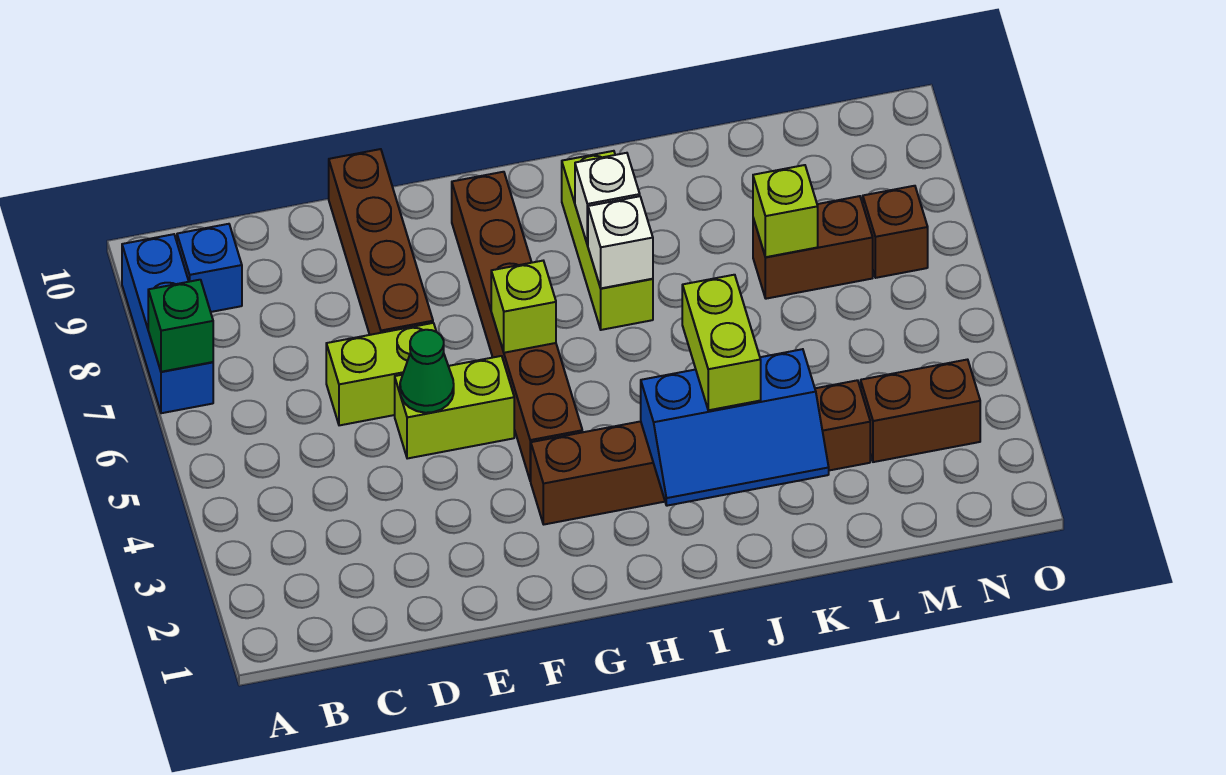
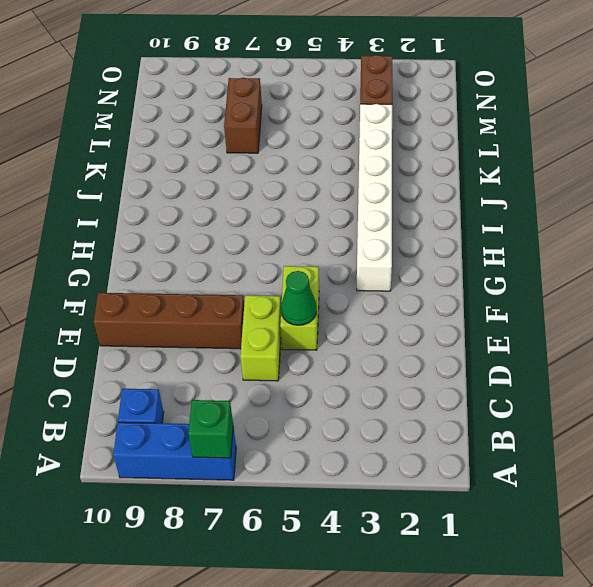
white 1x6 brick [357,104,392,291] -> brown 1x6 brick [531,380,870,524]
none -> brown 1x6 brick [452,172,582,481]
none -> lime 1x3 brick [562,151,653,330]
none -> brown 1x1 brick [863,186,928,278]

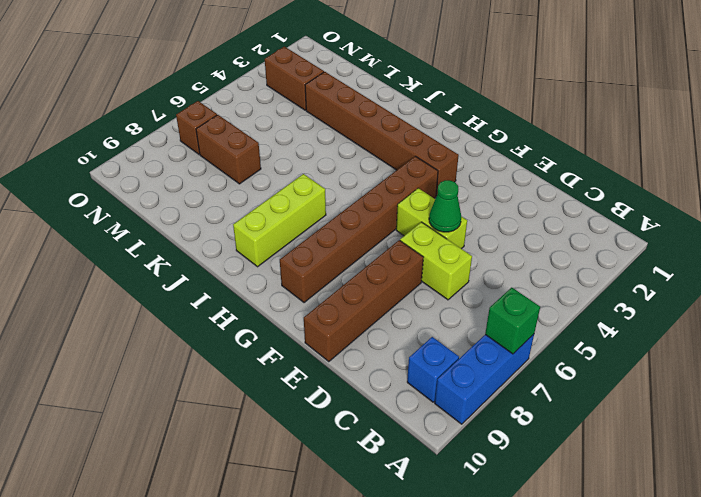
none -> lime 1x1 brick [491,261,556,353]
none -> blue 2x3 slope [641,349,829,506]
none -> white 1x1 brick [588,196,653,288]

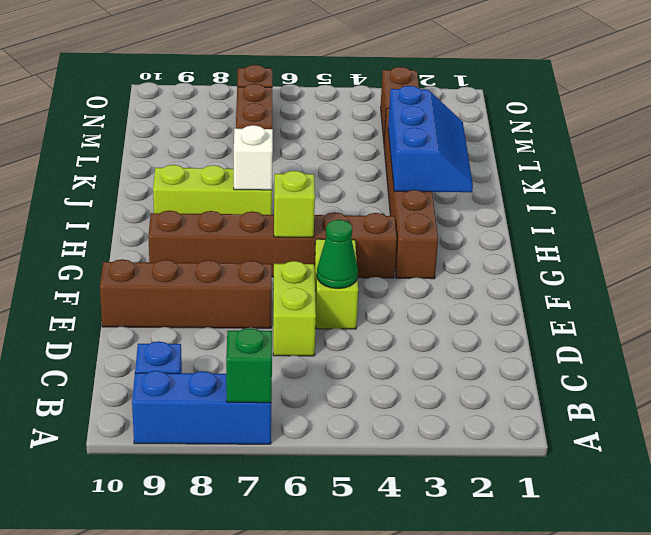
none -> white 1x1 brick [575,153,640,245]
none -> lime 1x1 brick [753,165,818,257]
none -> lime 1x2 brick [682,275,761,410]

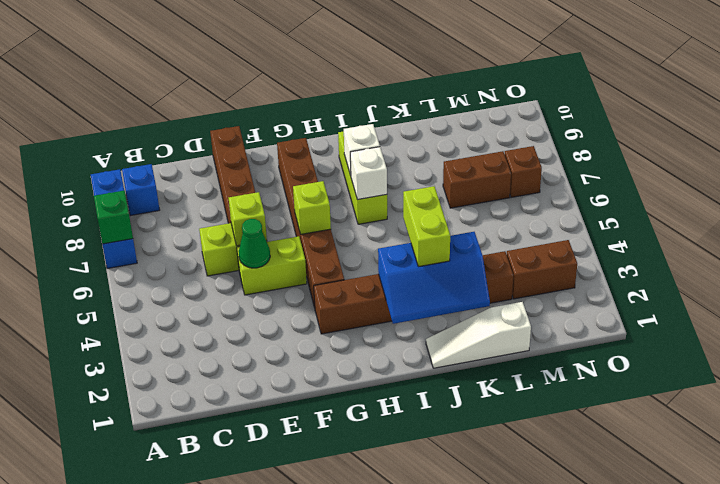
lime 1x1 brick [229,192,267,246] -> lime 1x1 brick moved to [753,165,818,257]
white 1x3 slope [426,302,531,368] -> none

